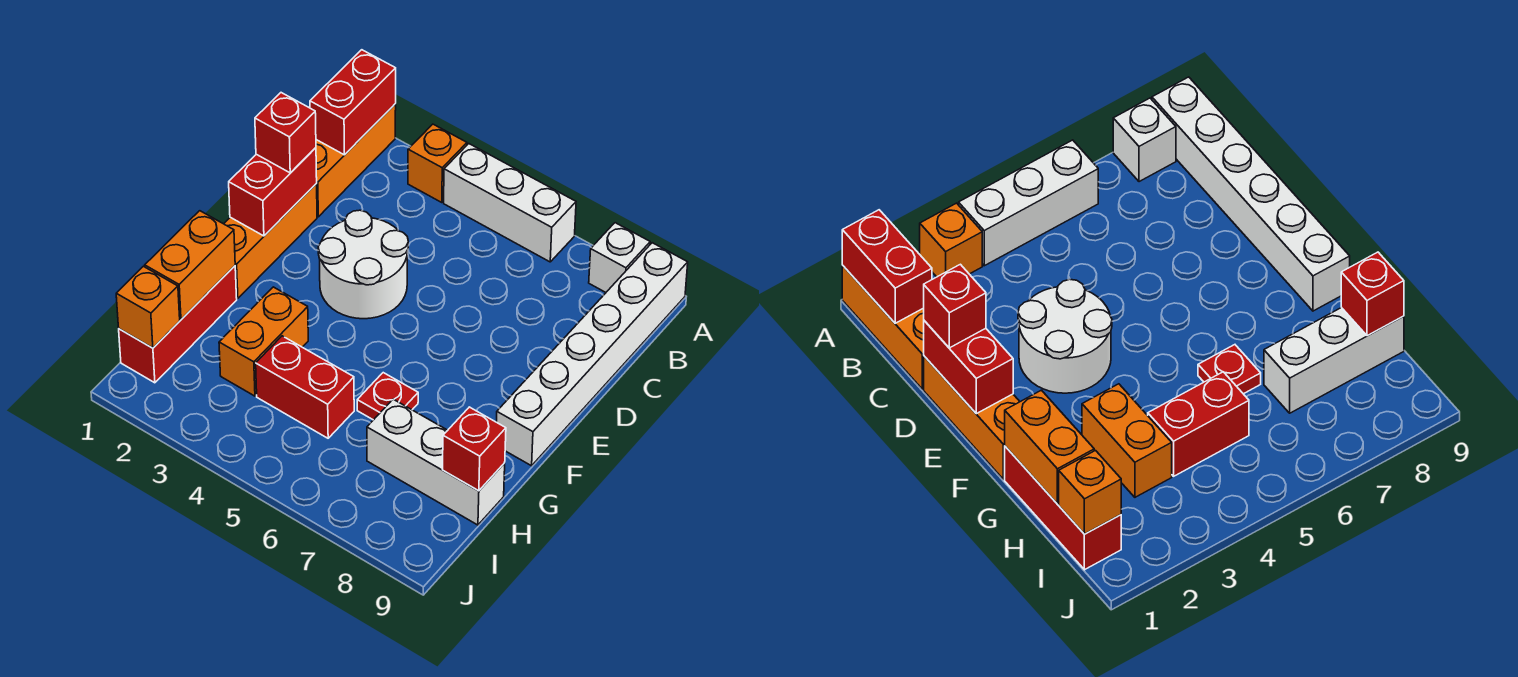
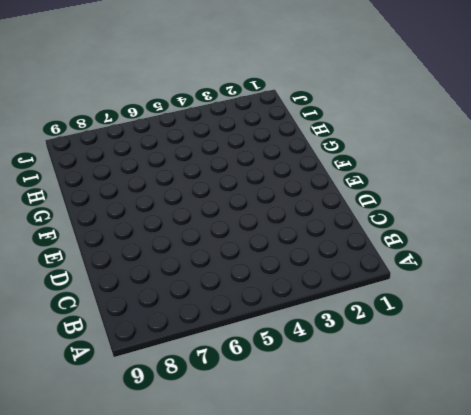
none -> orange 1x3 brick [316,104,396,217]
none -> orange 1x1 brick [408,124,467,203]
none -> white 1x3 brick [444,144,576,262]

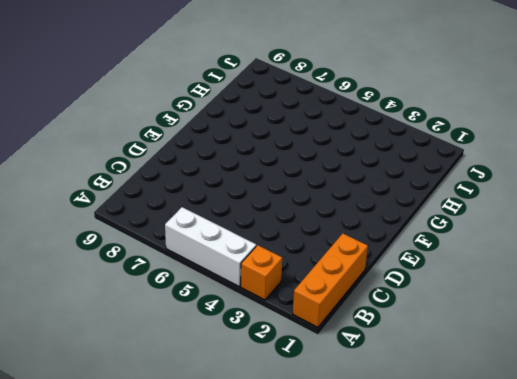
none -> white 1x1 brick [589,223,650,292]
none -> white 1x6 brick [496,243,688,466]
none -> orange 1x3 brick [224,184,317,299]

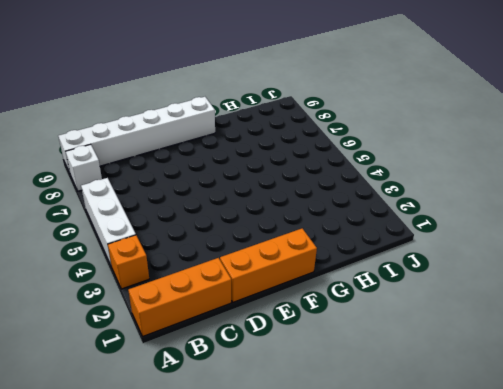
none -> white 2x2 round brick [318,210,408,319]
none -> red 1x3 brick [119,266,237,383]
none -> orange 1x2 brick [219,287,308,396]

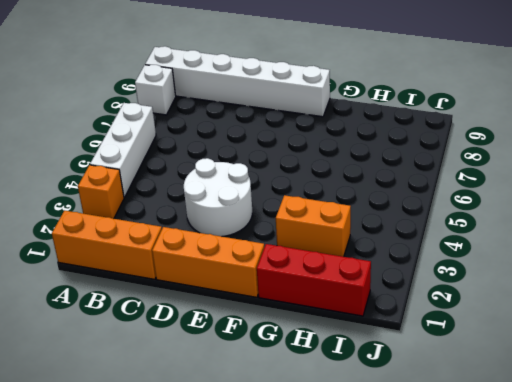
none -> red 1x1 plate [357,373,418,420]
none -> red 1x2 brick [256,336,354,438]
none -> white 1x3 brick [367,399,505,525]

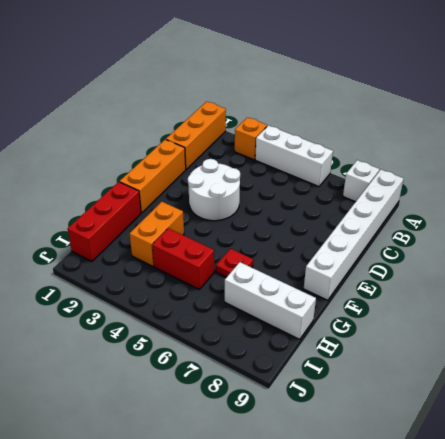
none -> red 1x2 brick [310,50,396,155]
none -> red 1x2 brick [229,148,317,236]
none -> orange 1x2 brick [145,211,235,319]

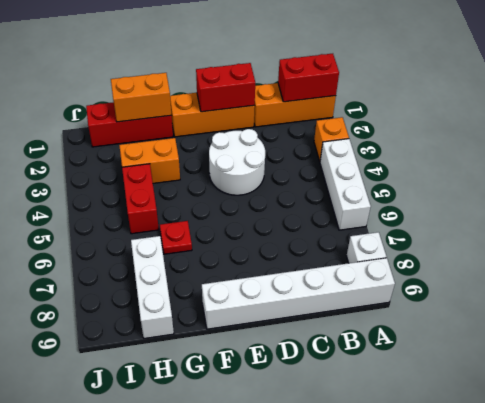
none -> red 1x1 brick [443,407,506,491]
none -> orange 1x1 brick [116,266,180,348]
none -> red 1x1 brick [255,93,316,173]

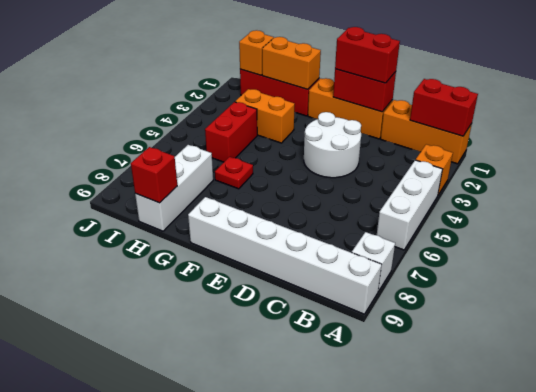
red 1x2 brick [335,27,400,83] -> red 1x1 brick [255,93,316,173]

